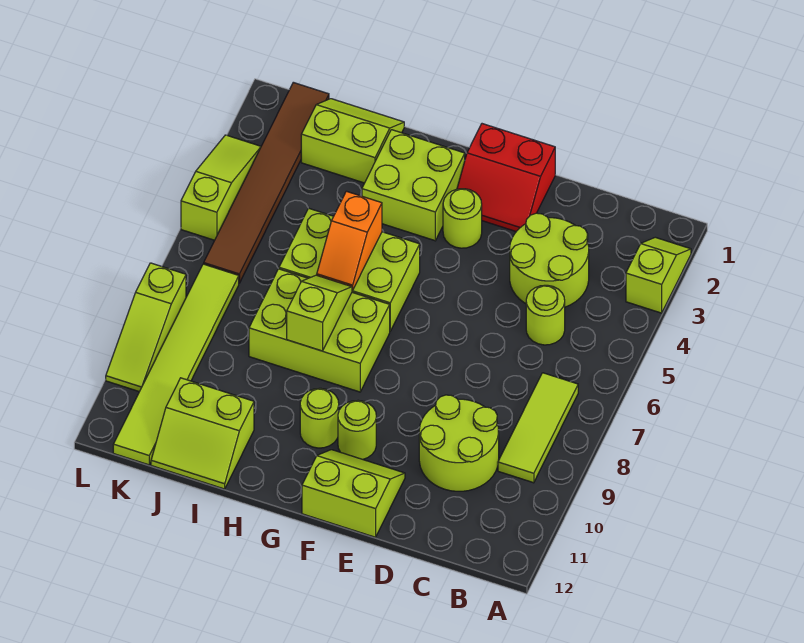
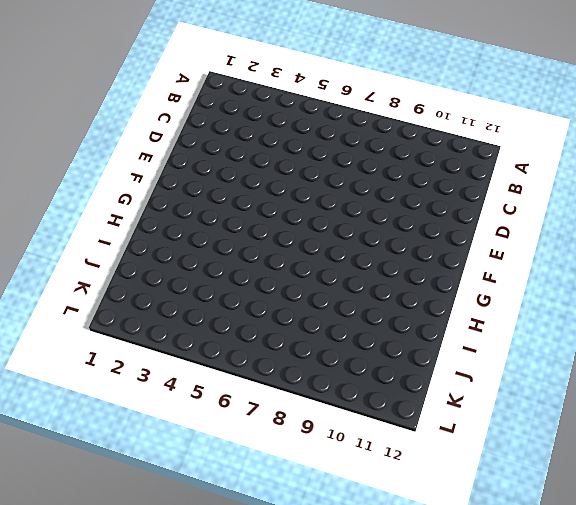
none -> lime 1x2 slope [626,237,691,313]
none -> lime 1x3 tile [498,373,578,483]
none -> lime 2x2 round brick [510,213,589,307]

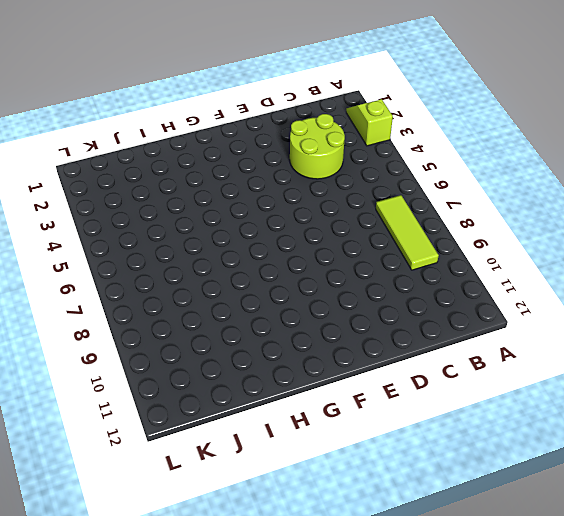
none -> lime 1x1 round brick [526,285,565,345]
none -> lime 2x2 round brick [419,395,499,491]
none -> red 2x2 slope [457,124,555,231]

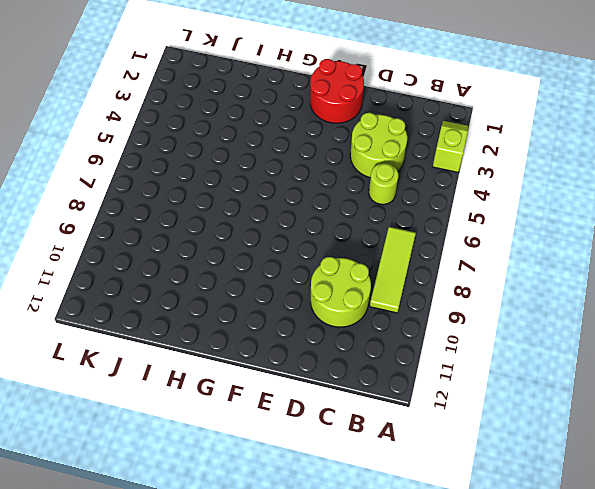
red 2x2 round brick [310,59,364,123] -> red 2x2 slope [457,124,555,231]
none -> lime 2x2 slope [302,450,405,537]
none -> lime 1x1 round brick [443,189,482,248]
none -> lime 1x1 round brick [338,400,376,459]

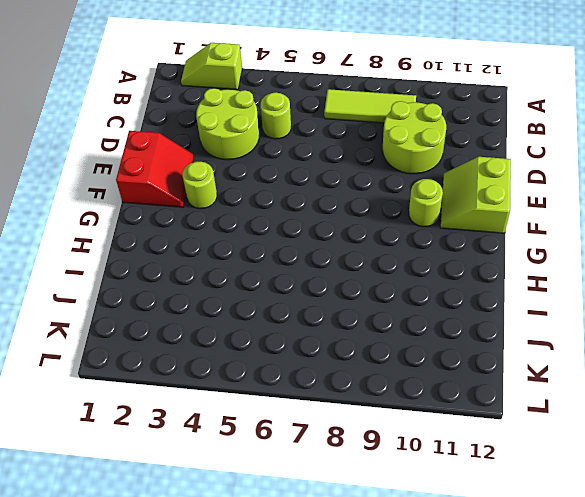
none -> lime 2x2 brick [362,130,465,241]
none -> lime 2x3 brick [279,208,420,331]
none -> lime 2x3 brick [249,269,390,392]

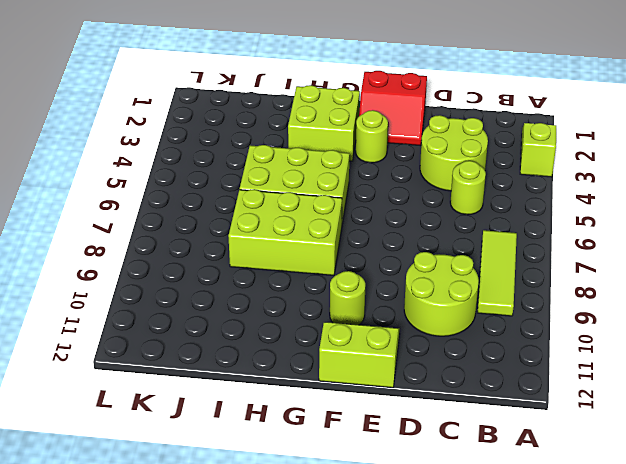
none -> lime 1x1 round brick [300,388,339,448]
none -> lime 2x2 slope [301,99,404,183]
none -> lime 2x2 slope [151,378,254,489]

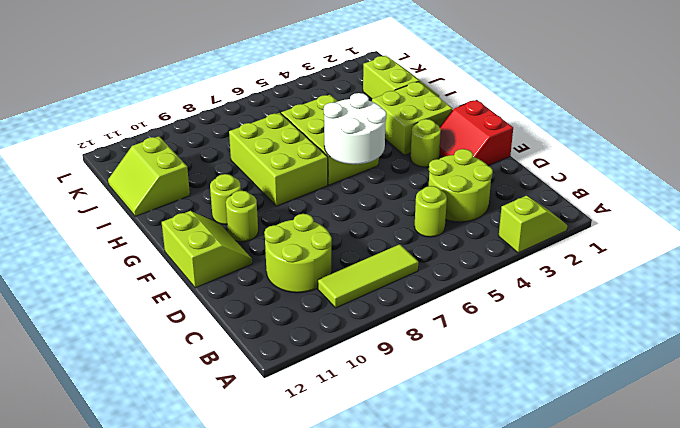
white 2x2 round brick [324,93,386,164] -> none
none -> brown 1x6 tile [204,82,329,283]
none -> lime 1x6 tile [113,264,239,465]
none -> lime 1x3 slope [181,135,261,240]

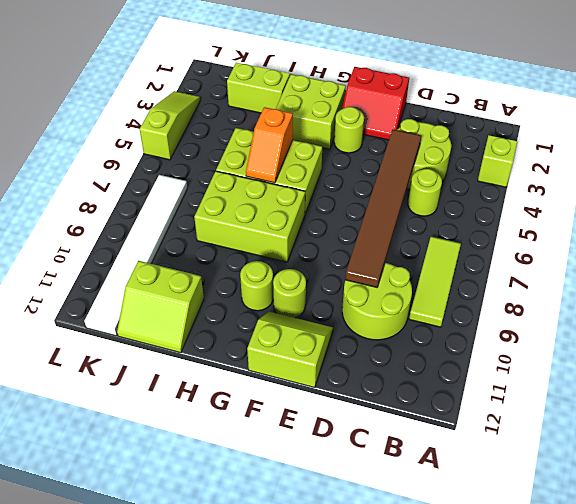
brown 1x6 tile [345,130,421,287] -> brown 1x6 tile moved to [204,82,329,283]
white 1x6 tile [84,175,187,336] -> lime 1x6 tile [113,264,239,465]
none -> lime 1x3 slope [106,263,186,392]
none -> lime 1x2 slope [287,275,352,351]

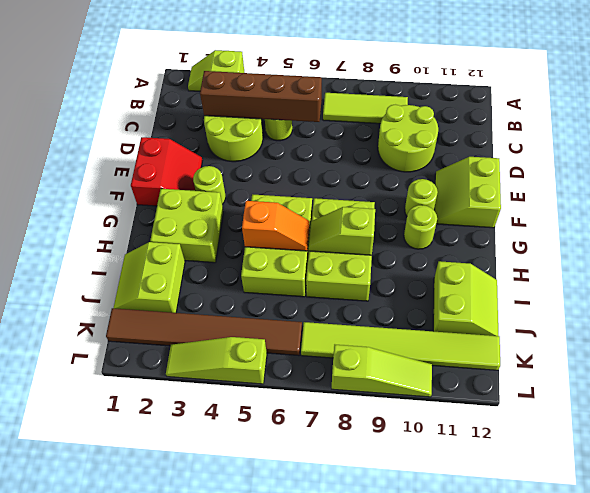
brown 1x4 brick [200,71,322,122] -> none

